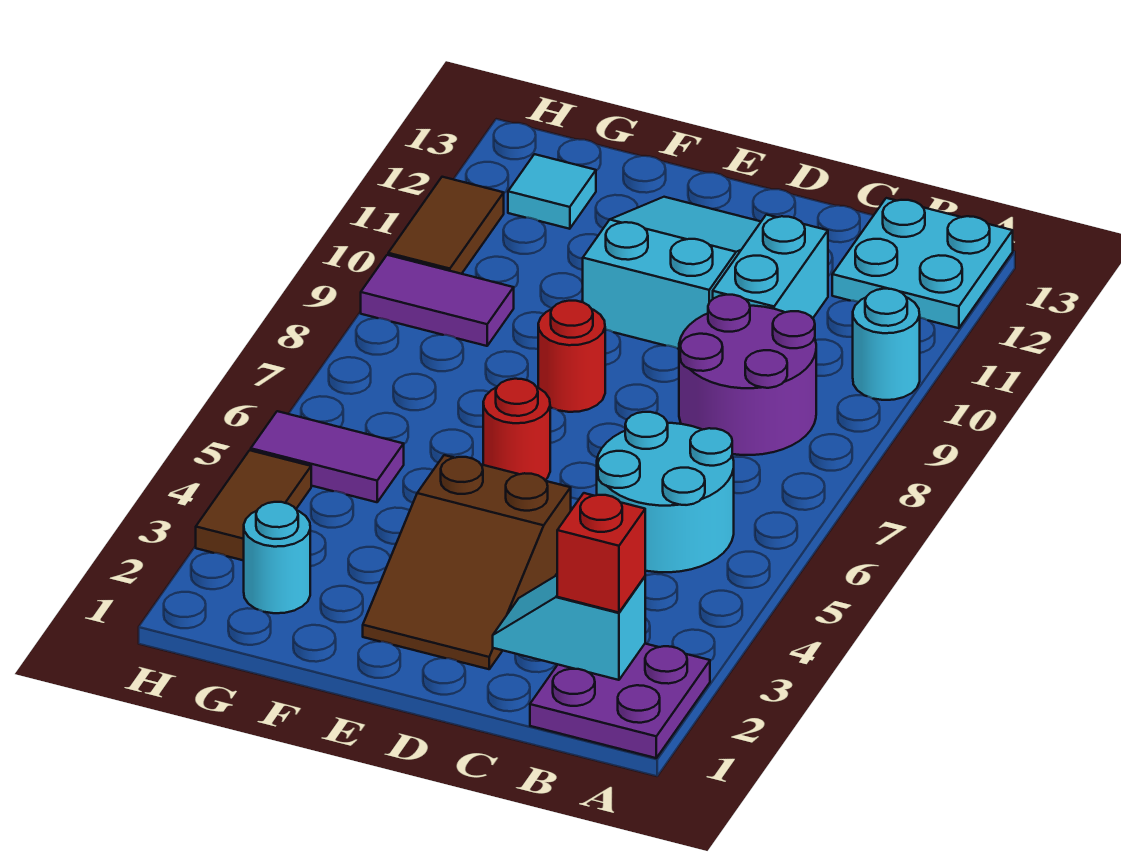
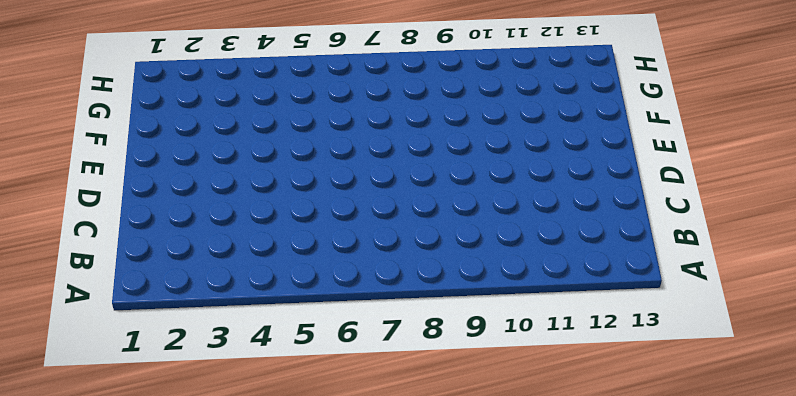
none -> purple 2x2 plate [530,644,710,758]
none -> cyan 1x1 round brick [853,289,920,400]
none -> cyan 2x2 plate [832,198,1013,328]

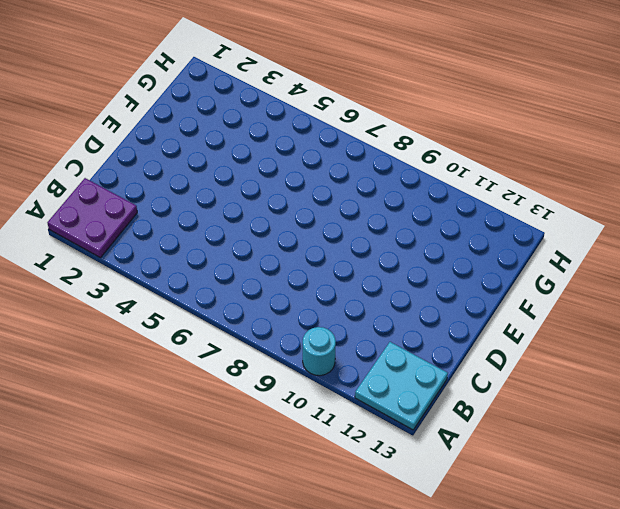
none -> cyan 2x2 round brick [597,412,734,572]
none -> purple 2x2 round brick [679,295,816,455]
none -> cyan 1x2 brick [713,215,828,318]

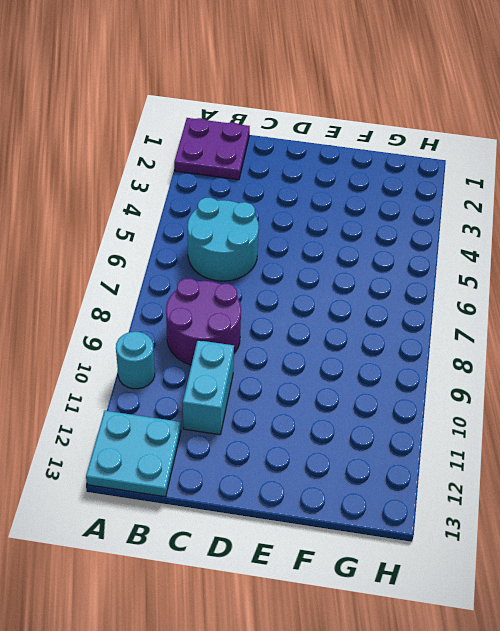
none -> brown 2x3 slope [363,455,571,669]
none -> cyan 2x3 slope [583,197,761,349]
none -> red 1x1 round brick [483,379,550,480]

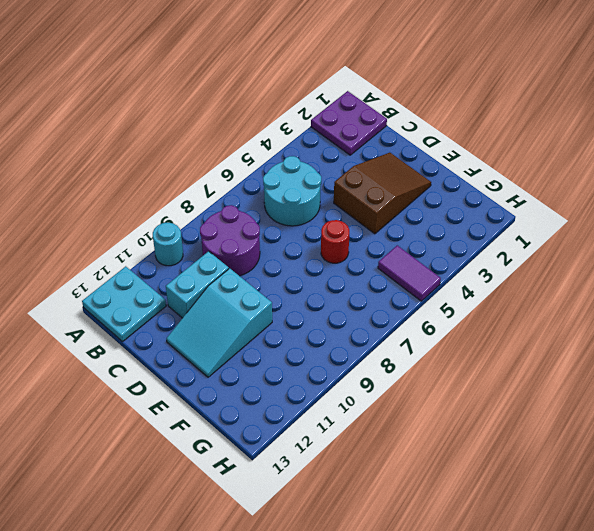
none -> red 1x1 round brick [538,301,605,412]
none -> cyan 1x1 round brick [244,502,310,613]
none -> purple 1x2 tile [361,255,514,346]

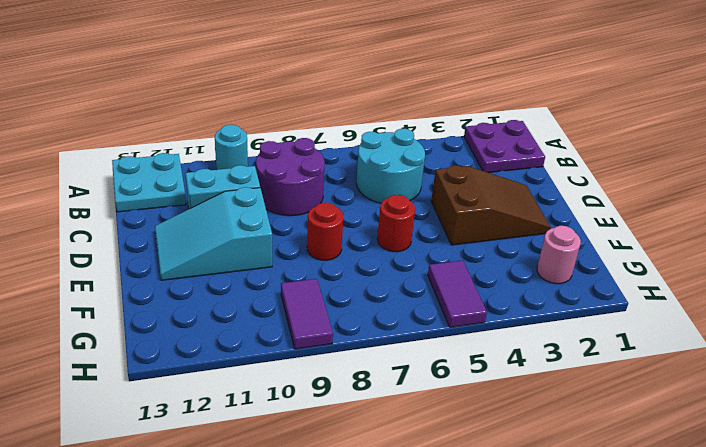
pink 1x1 round brick [537,226,581,284] -> cyan 1x1 round brick [244,502,310,613]
none -> cyan 1x1 tile [508,154,596,229]
none -> brown 1x2 tile [196,450,311,561]
none -> brown 1x2 tile [388,177,504,274]

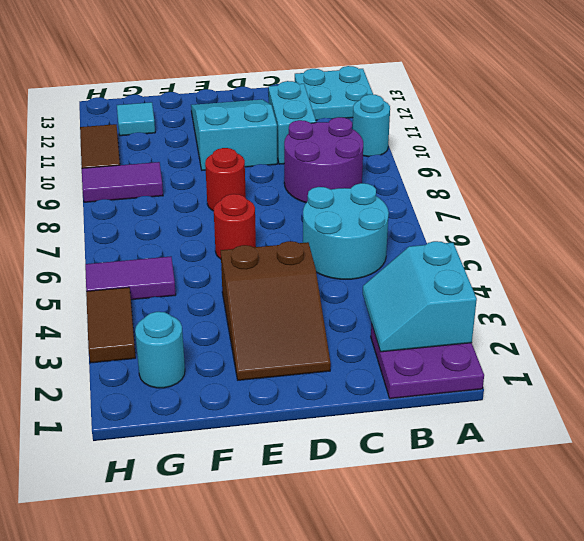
cyan 2x2 slope [363,241,477,352] -> cyan 1x2 slope [493,575,645,680]
none -> red 1x1 brick [557,493,645,613]

